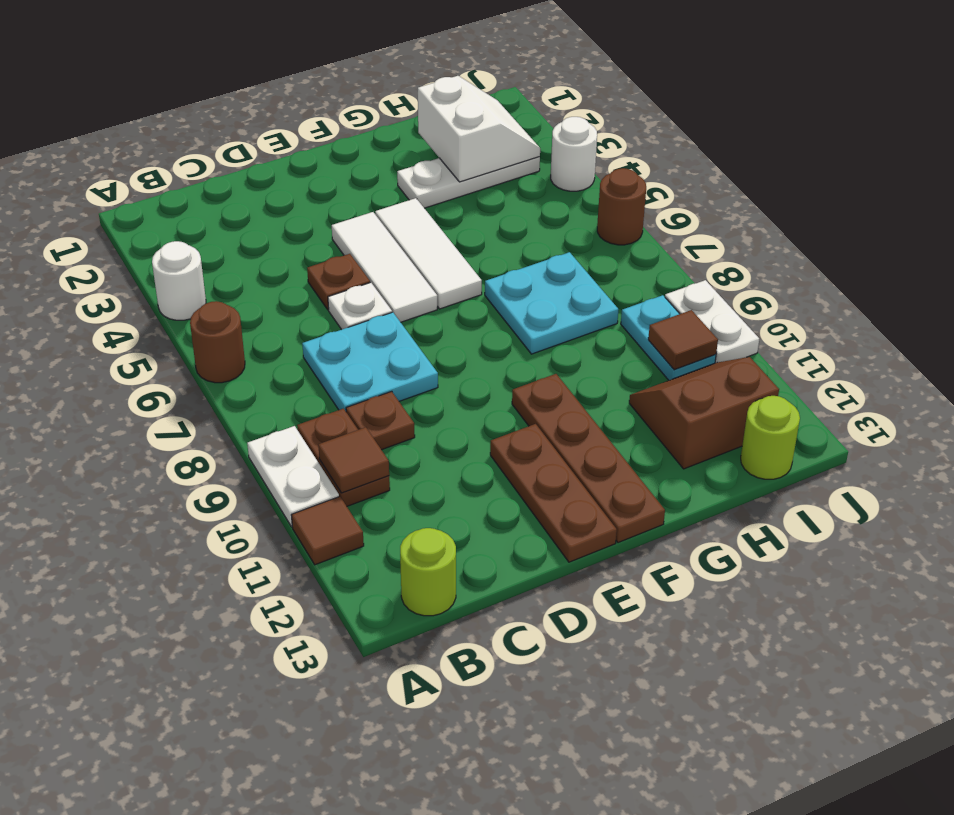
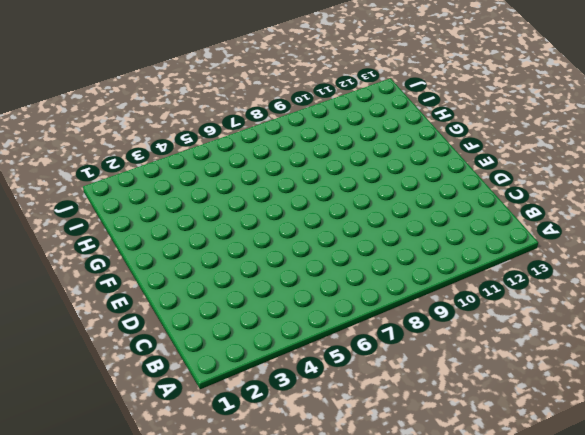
none -> white 1x1 round brick [152,241,206,320]
none -> brown 1x1 round brick [190,301,245,383]
none -> white 1x2 plate [247,426,339,527]

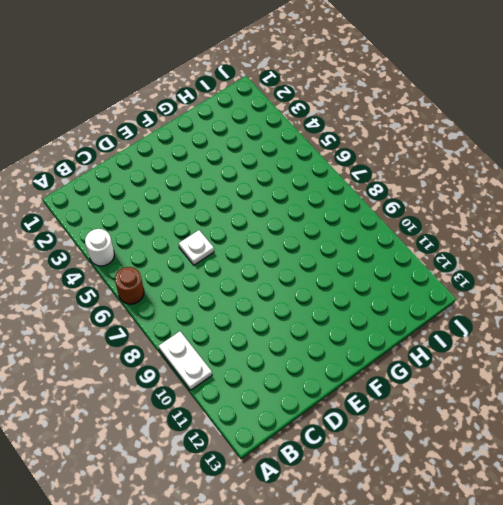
none -> brown 1x1 tile [291,497,364,565]
none -> brown 1x2 plate [297,409,390,506]
none -> lime 1x1 round brick [400,528,456,616]

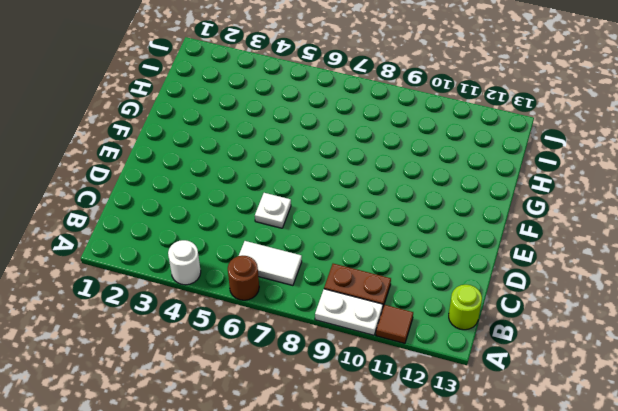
white 1x2 tile [239,241,302,286] -> none
none -> cyan 2x2 plate [302,312,438,411]
none -> brown 1x1 plate [346,391,415,450]
none -> brown 1x1 plate [307,254,370,310]

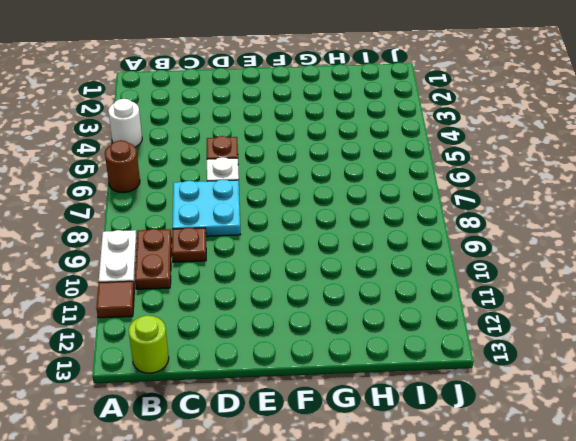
none -> white 1x3 tile [332,212,437,322]
none -> brown 1x3 plate [490,424,617,562]
none -> white 1x3 tile [375,198,482,309]

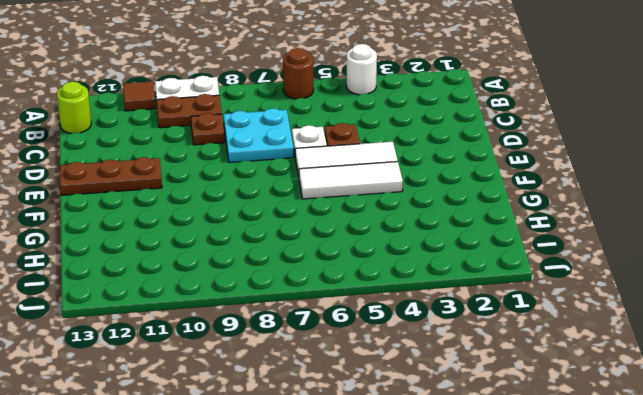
none -> brown 1x4 plate [512,374,665,543]
none -> white 1x3 plate [397,157,540,208]
none -> cyan 2x2 plate [485,252,619,354]

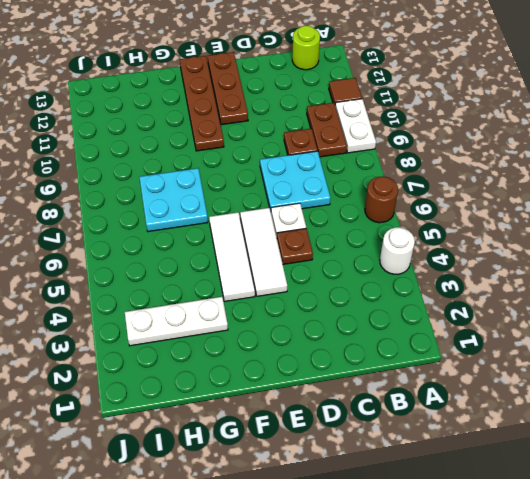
none -> brown 2x2 slope [629,357,779,469]
none -> cyan 1x2 plate [621,295,716,380]
none -> lime 1x1 round brick [741,396,800,479]

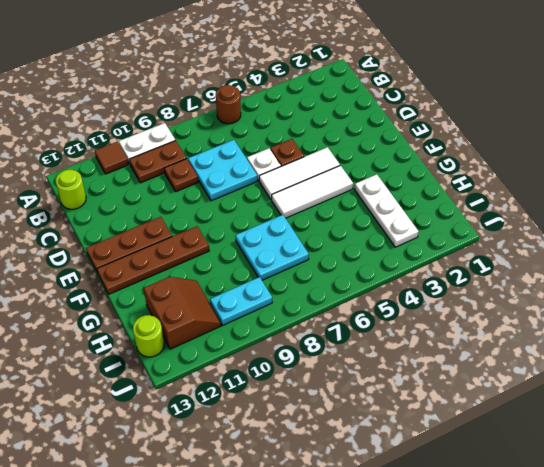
none -> white 1x1 round brick [152,241,206,320]
none -> white 1x1 round brick [551,117,597,191]
none -> brown 1x1 round brick [597,168,646,245]

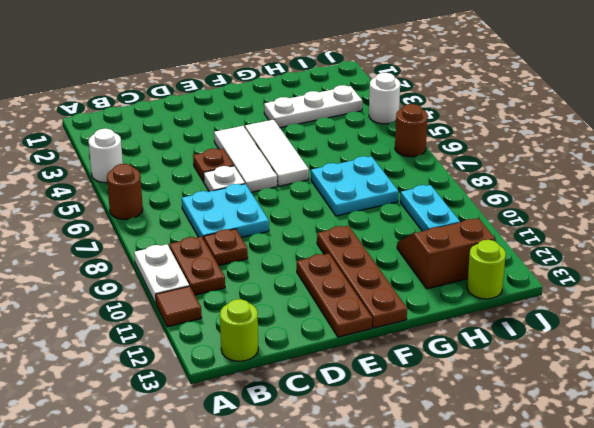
none -> white 1x2 plate [665,280,759,363]
none -> brown 1x1 tile [318,427,389,493]
none -> white 2x2 slope [418,76,540,182]

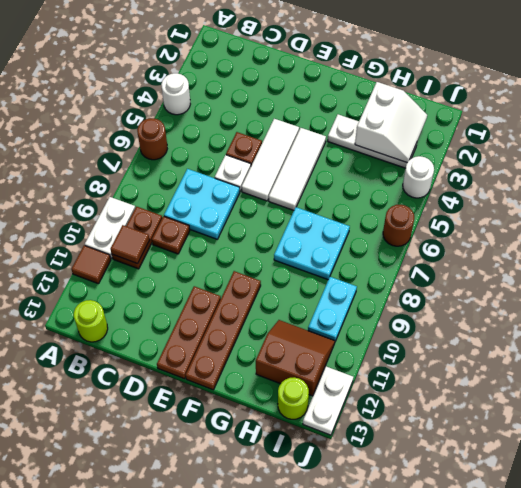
white 1x2 plate [303,366,353,435] -> white 1x2 plate moved to [665,280,759,363]
none -> brown 1x1 tile [648,310,718,370]

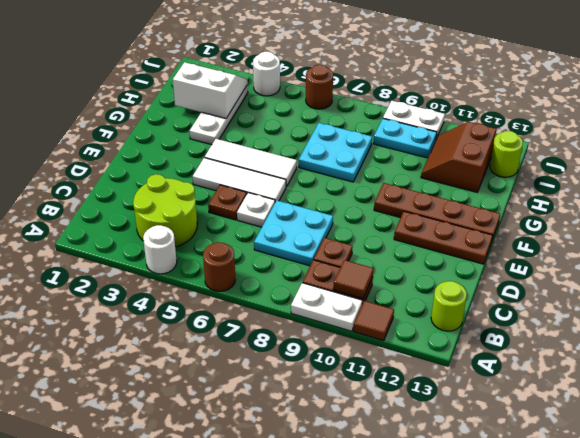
lime 2x2 round brick [133,174,197,247] -> none
none -> brown 1x1 tile [648,310,718,370]

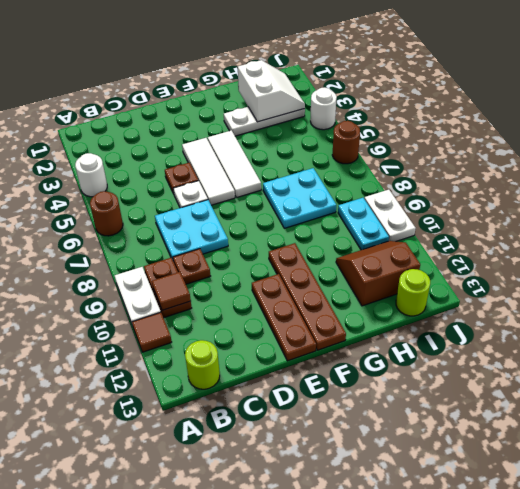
none -> brown 1x1 tile [648,310,718,370]

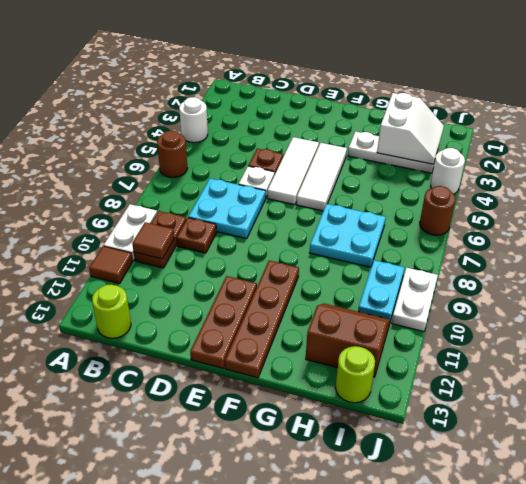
none -> brown 1x1 tile [648,310,718,370]

